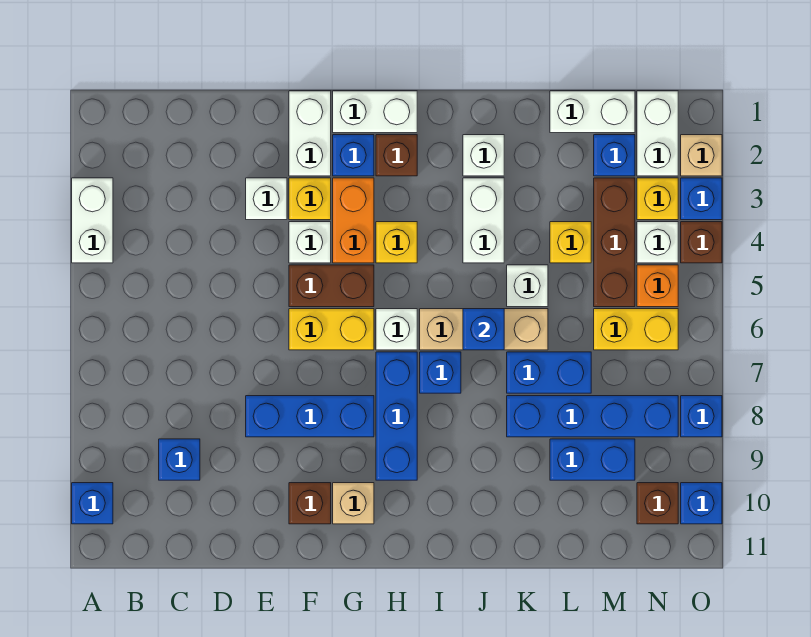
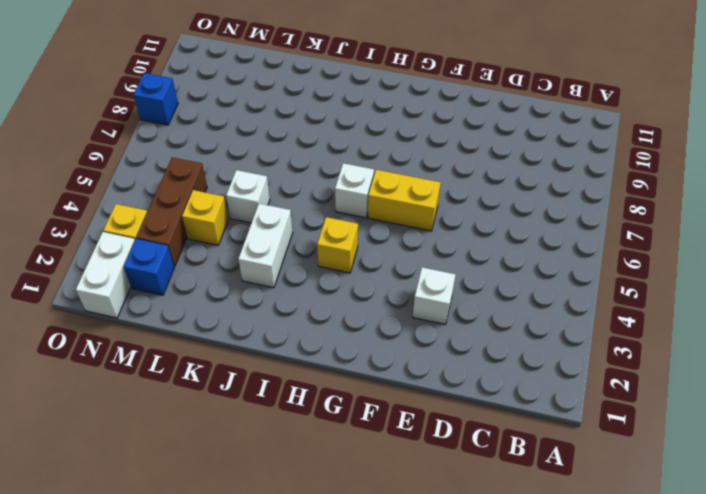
none -> white 1x2 brick [72,178,113,263]
none -> blue 1x1 brick [72,483,113,524]
none -> blue 1x1 brick [159,439,200,480]
none -> blue 1x3 brick [246,396,374,437]

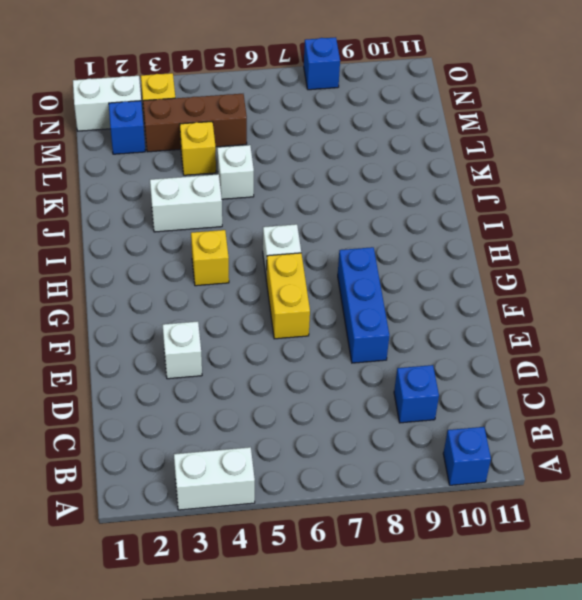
none -> white 1x2 brick [289,91,331,176]
none -> yellow 1x1 brick [289,178,331,220]
none -> white 1x1 brick [289,222,331,263]
none -> brown 1x2 brick [289,265,374,307]

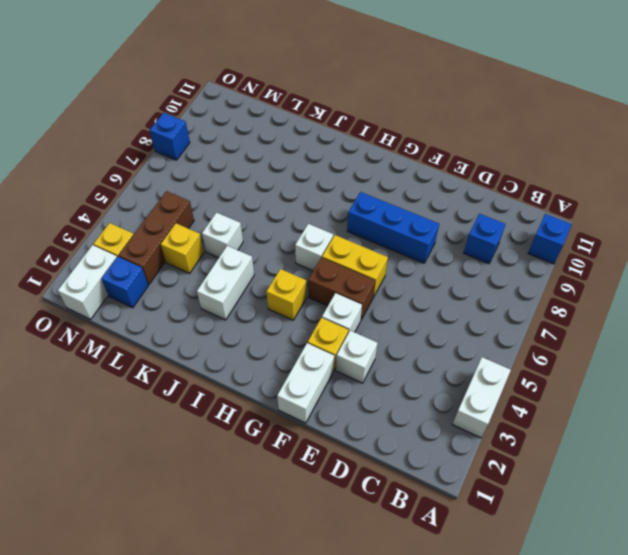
none -> brown 1x1 brick [289,483,331,524]
none -> white 1x2 brick [333,91,417,133]
none -> blue 1x1 brick [333,135,374,176]
none -> orange 1x2 brick [333,178,374,263]

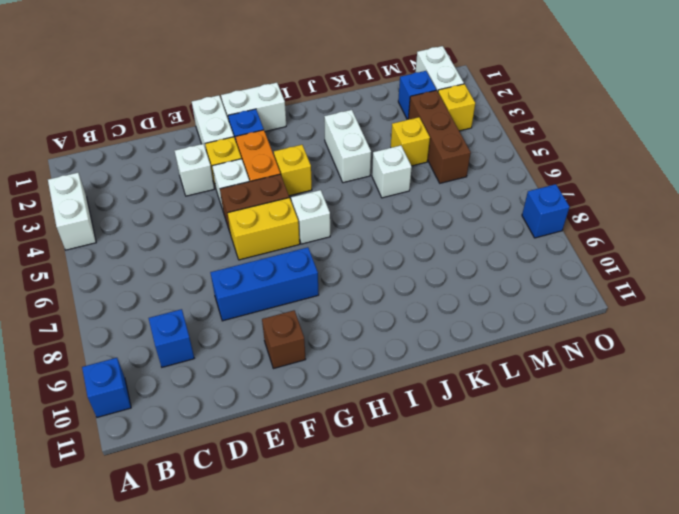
none -> tan 1x1 brick [333,483,374,524]
none -> brown 1x1 brick [376,135,417,176]
none -> blue 1x3 brick [376,352,417,480]
none -> tan 1x3 brick [420,309,548,350]

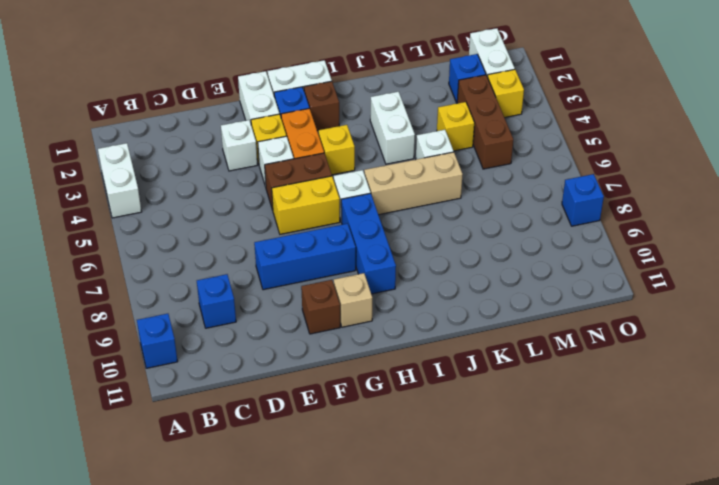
none -> blue 1x1 brick [420,352,461,393]
none -> white 1x1 brick [463,135,504,176]
none -> blue 1x2 brick [507,352,591,393]
none -> blue 1x4 brick [507,396,678,437]

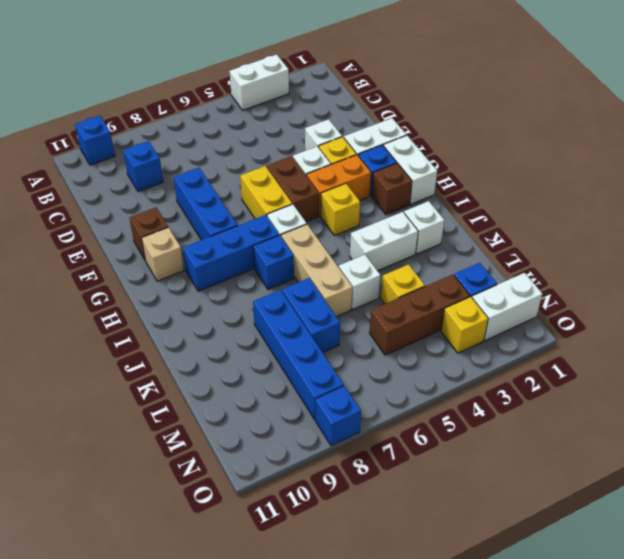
none -> white 1x2 brick [550,91,635,133]
none -> blue 1x2 brick [550,439,635,480]
none -> yellow 1x2 brick [594,309,678,350]
none -> white 1x1 brick [637,222,678,263]

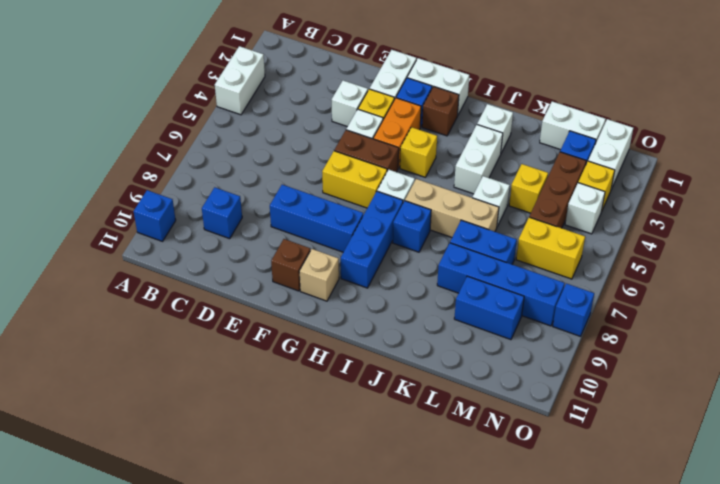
none -> orange 1x1 brick [637,265,678,307]
none -> brown 1x1 brick [637,483,678,524]
none -> tan 1x1 brick [681,135,722,176]
none -> blue 1x1 brick [681,178,722,220]

